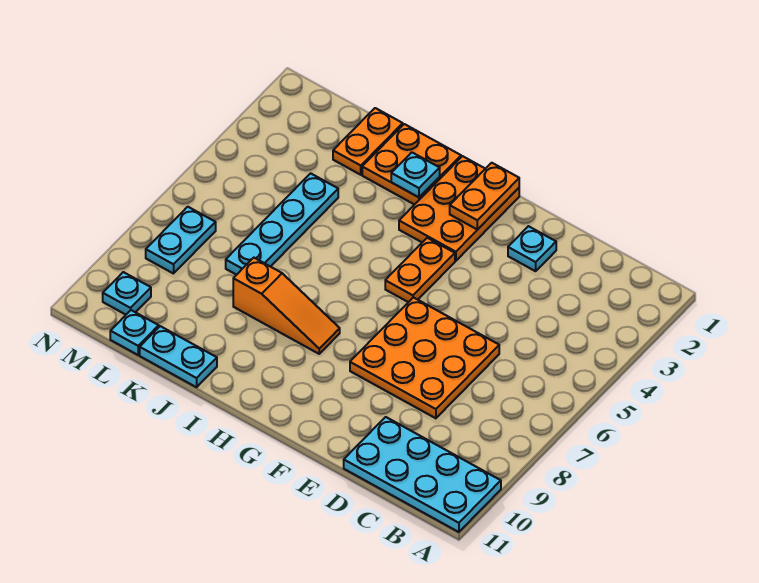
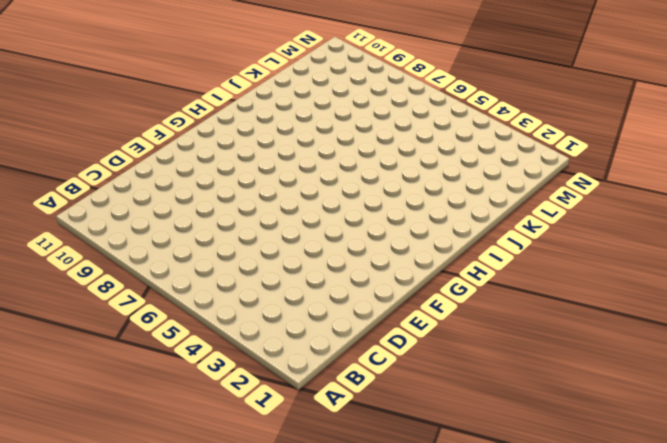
none -> cyan 2x4 plate [344,417,501,532]
none -> orange 3x3 plate [350,297,499,418]
none -> cyan 1x1 plate [508,226,556,271]

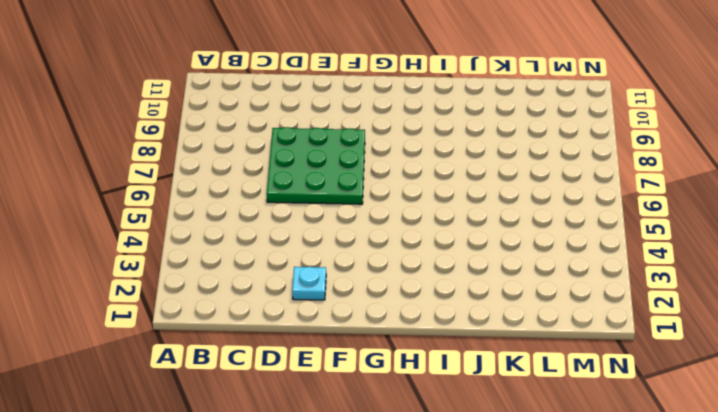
green 3x3 plate [267,127,365,204] -> orange 3x3 plate [350,297,499,418]
none -> cyan 2x4 plate [344,417,501,532]
none -> orange 2x3 plate [399,156,519,261]
none -> orange 1x2 plate [385,238,455,302]

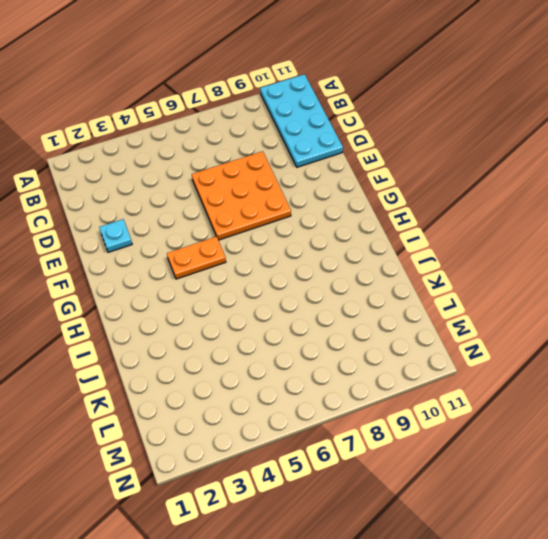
none -> orange 2x3 plate [399,156,519,261]
none -> orange 1x3 slope [233,258,340,354]
none -> orange 2x2 plate [362,124,461,205]

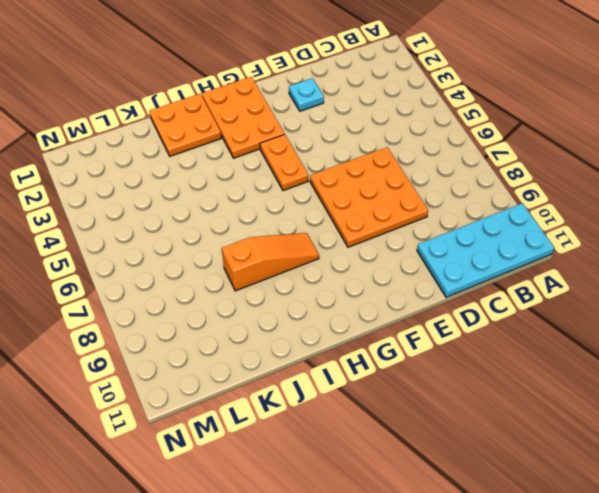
none -> cyan 1x2 plate [140,326,217,387]
none -> orange 1x2 plate [333,108,403,175]
none -> cyan 1x4 plate [226,173,338,275]

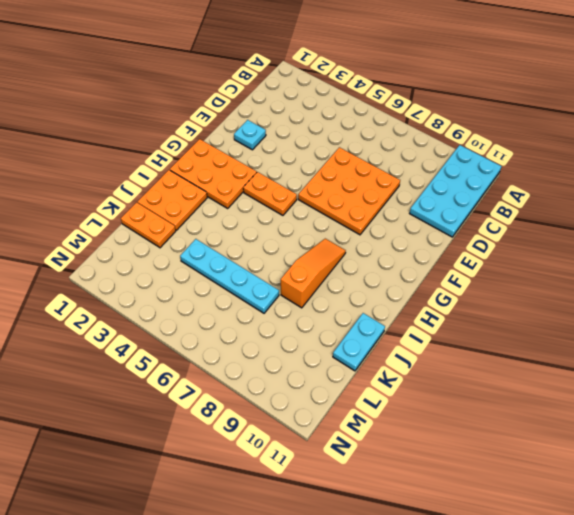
none -> cyan 1x1 plate [110,310,159,355]
none -> cyan 1x2 plate [146,207,216,274]
none -> cyan 1x1 plate [103,272,151,315]

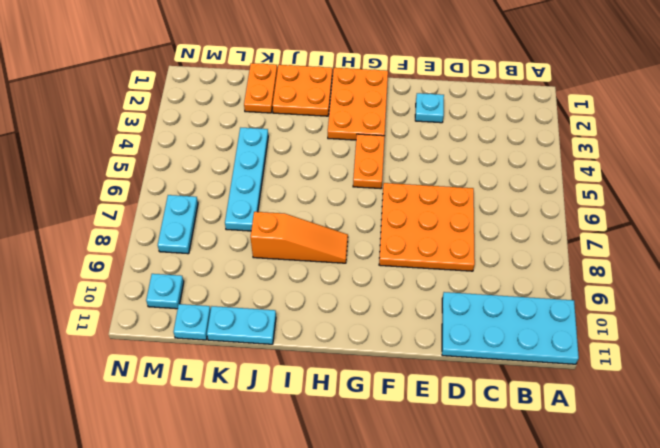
none -> orange 1x2 plate [450,163,519,230]
none -> cyan 1x1 plate [391,152,440,197]

